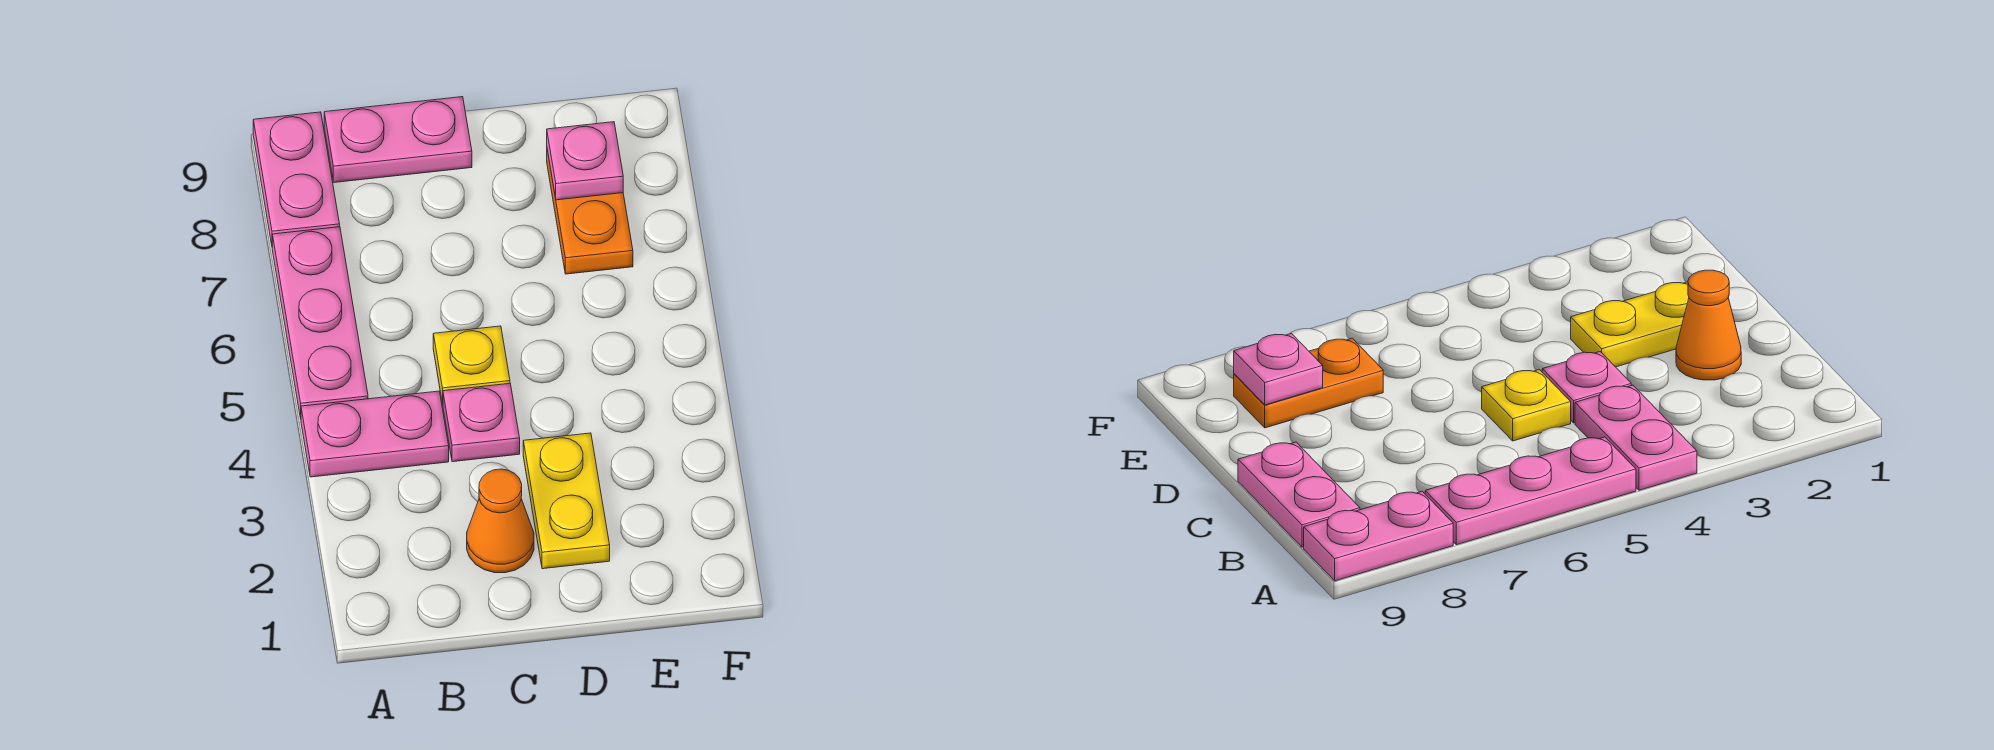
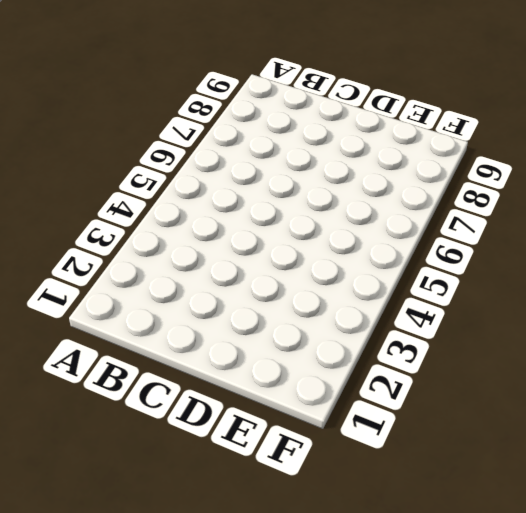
none -> pink 1x2 plate [301,391,449,477]
none -> pink 1x3 plate [272,227,368,419]

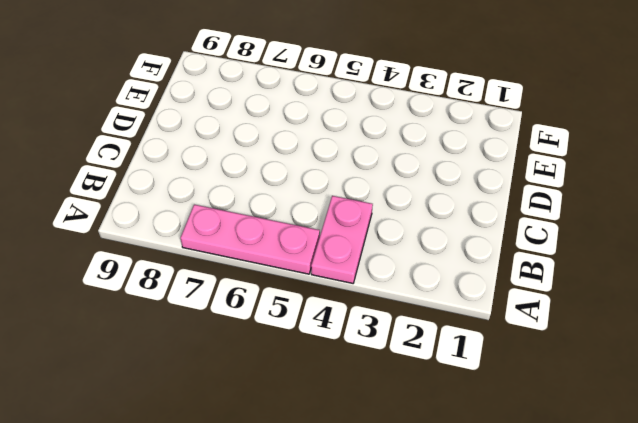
none -> pink 1x2 plate [253,112,340,245]
none -> pink 1x2 plate [324,97,472,182]

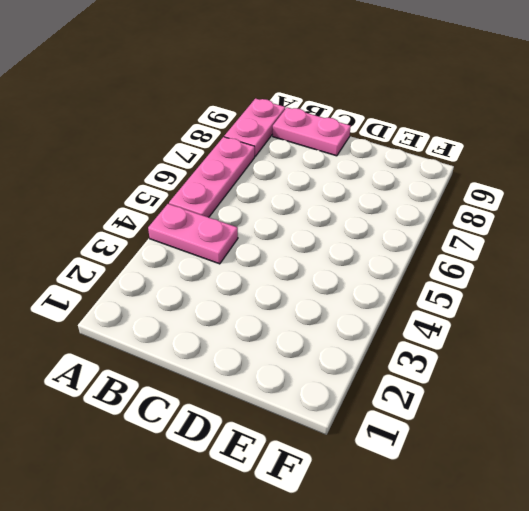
none -> orange 1x1 cone [467,469,534,573]
none -> pink 1x1 plate [443,384,520,462]

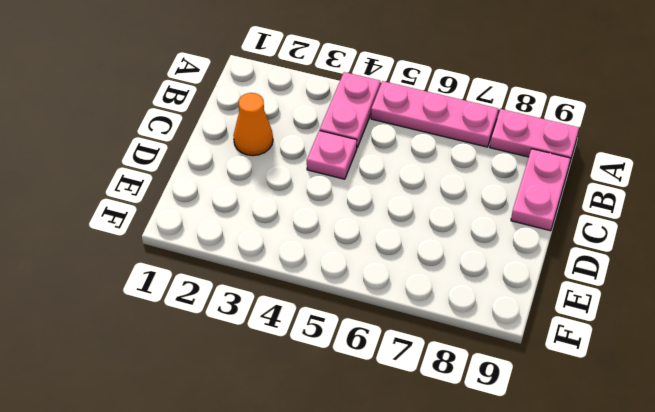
none -> yellow 1x1 plate [433,326,510,404]
none -> yellow 1x2 plate [523,433,610,569]

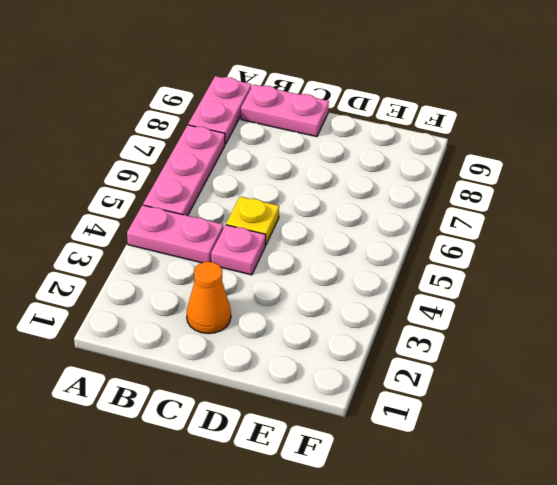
none -> yellow 1x2 plate [523,433,610,569]
none -> orange 1x2 plate [547,150,633,274]

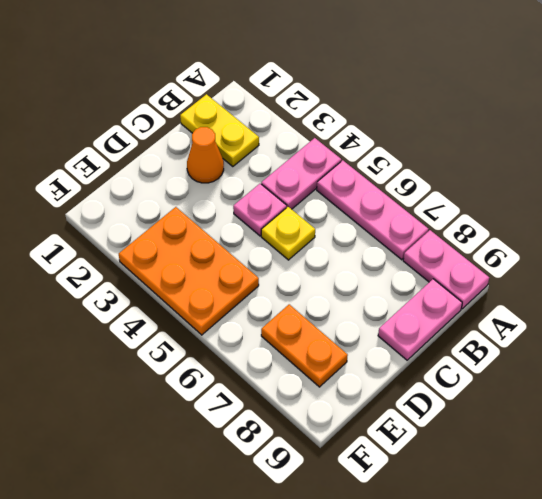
yellow 1x2 plate [180,94,259,167] -> yellow 1x2 plate moved to [523,433,610,569]
orange 2x3 plate [119,207,259,335] -> none
none -> pink 1x1 plate [547,122,623,200]

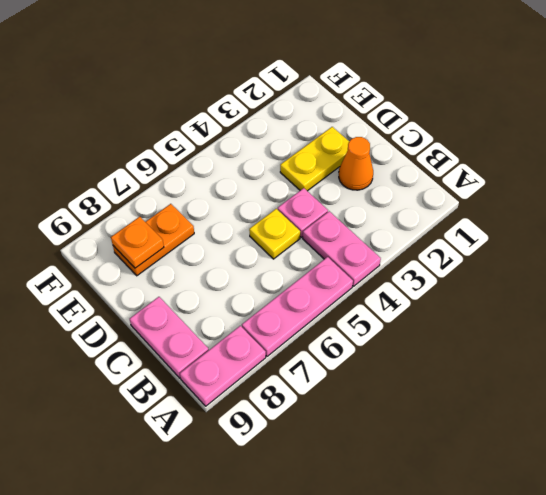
orange 1x1 plate [111,217,164,268] -> pink 1x1 plate [547,122,623,200]

